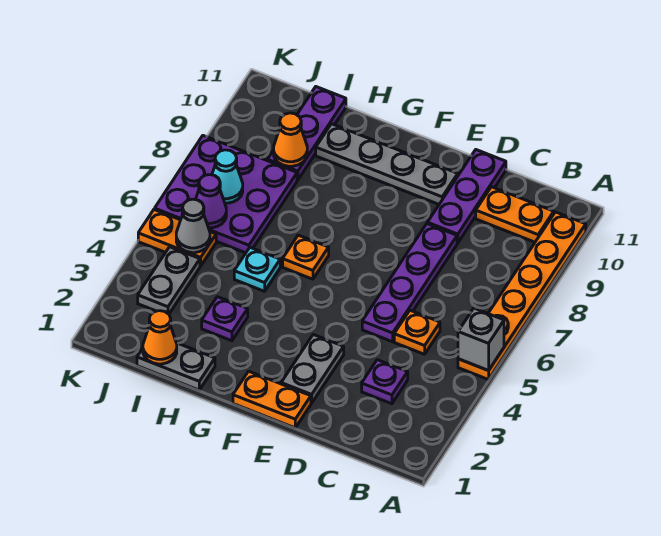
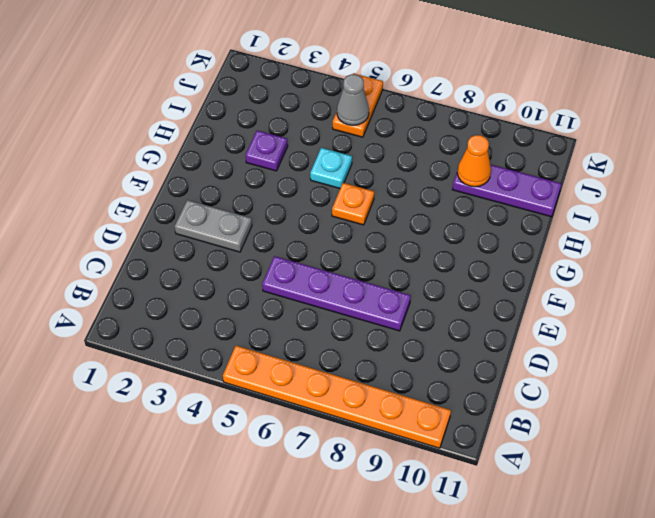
none -> orange 1x2 plate [476,187,554,242]
none -> purple 1x1 plate [362,360,408,404]
none -> orange 1x1 plate [394,310,440,354]

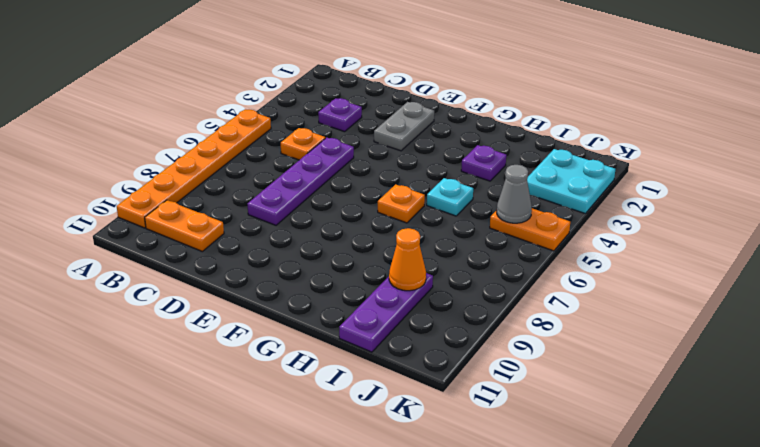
cyan 2x2 plate [527,149,616,214] -> grey 1x2 plate [138,247,200,314]
none -> purple 1x3 plate [427,150,506,243]
none -> orange 1x2 plate [233,371,311,428]
none -> grey 1x4 plate [316,124,458,204]

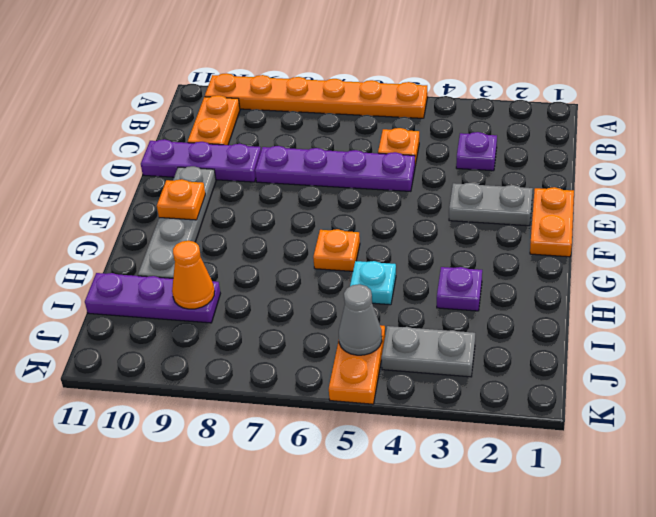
orange 1x1 plate [157,179,205,220] -> none
none -> grey 1x2 plate [137,343,215,390]
none -> purple 3x3 plate [155,136,297,253]
none -> grey 1x1 brick [458,308,504,371]

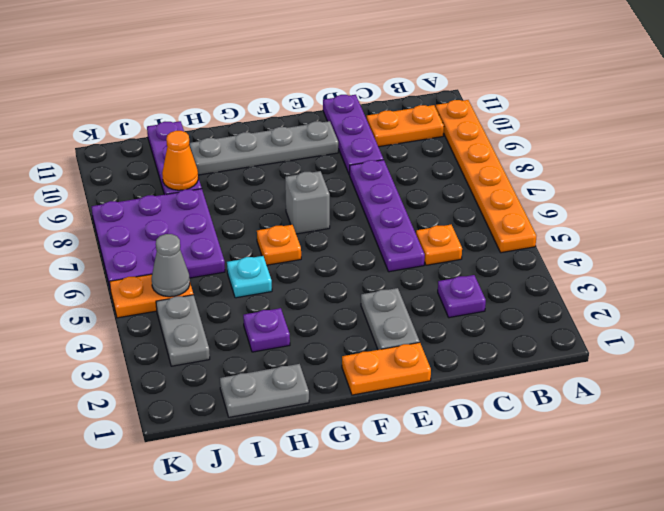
grey 1x1 brick [285,171,330,234] -> grey 1x1 brick moved to [458,308,504,371]
none -> orange 1x1 cone [143,311,177,364]
none -> purple 1x1 cone [196,175,226,228]
none -> cyan 1x1 cone [212,150,243,203]

